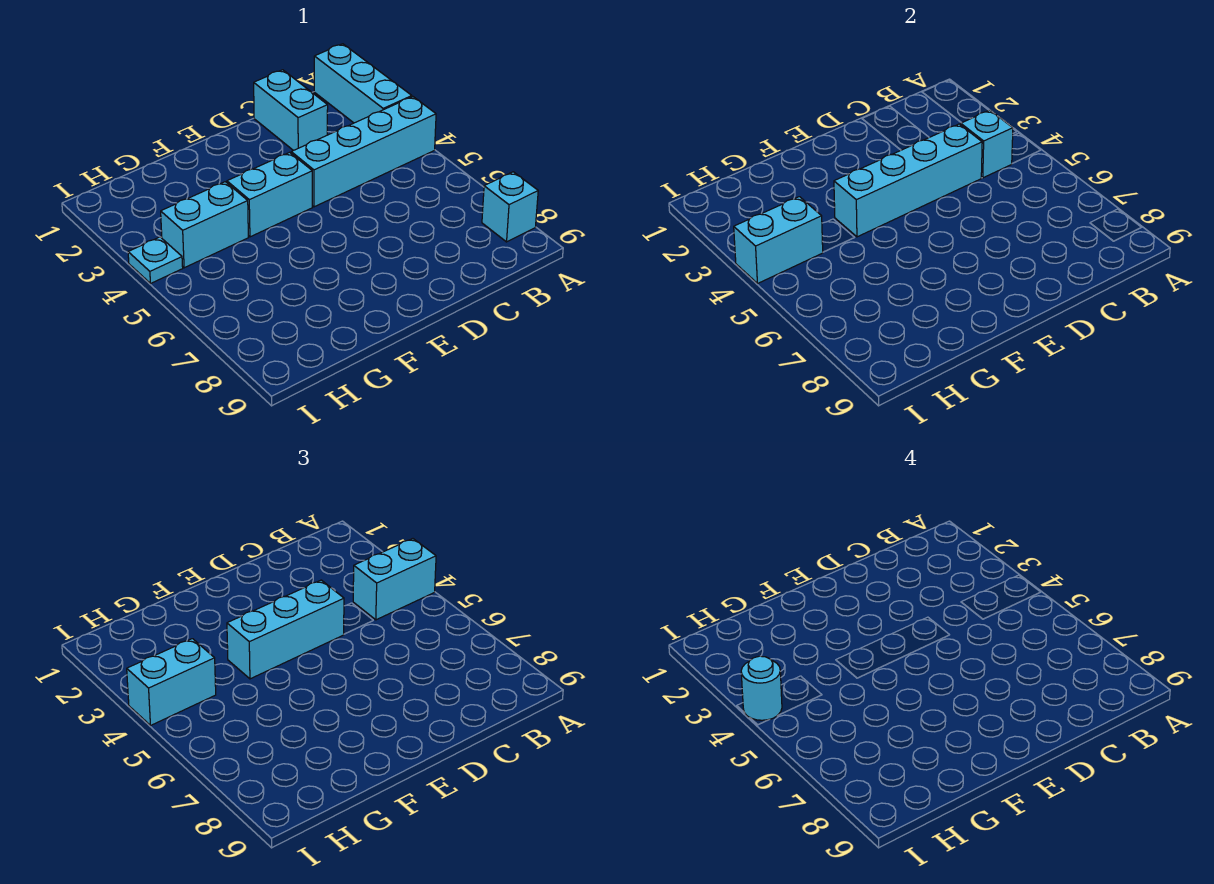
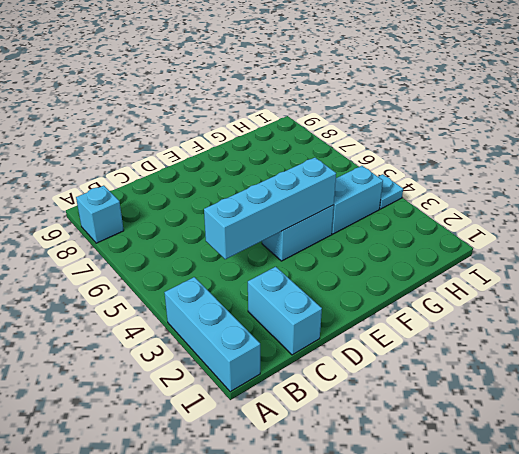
none -> cyan 1x4 brick [291,97,436,207]
none -> cyan 1x1 brick [961,110,1013,178]
none -> cyan 1x2 brick [734,197,823,283]

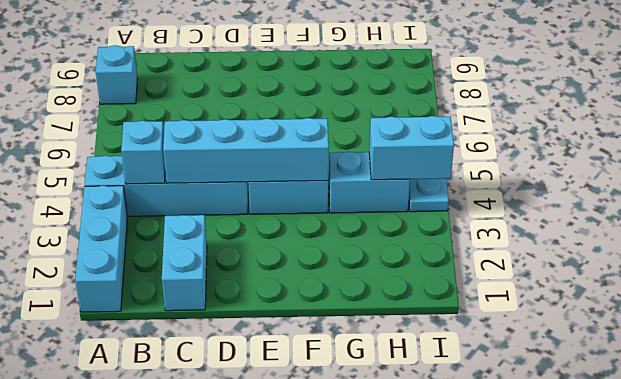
none -> cyan 1x2 brick [353,539,436,620]
none -> cyan 1x3 brick [227,580,344,679]
none -> cyan 1x2 brick [127,639,216,725]

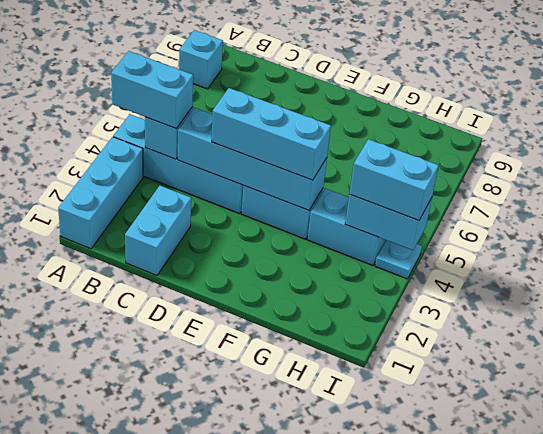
none -> cyan 1x1 round brick [741,656,782,720]

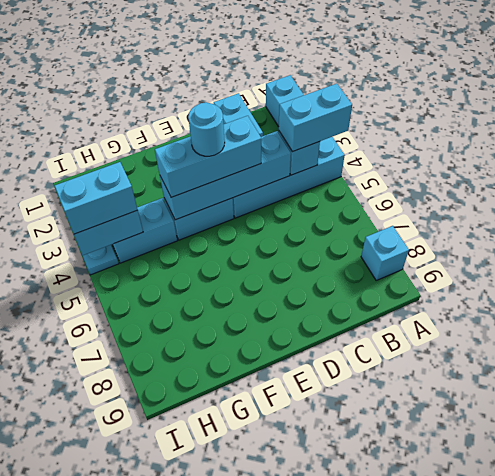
cyan 1x1 round brick [188,102,225,156] -> cyan 1x1 round brick moved to [741,656,782,720]

